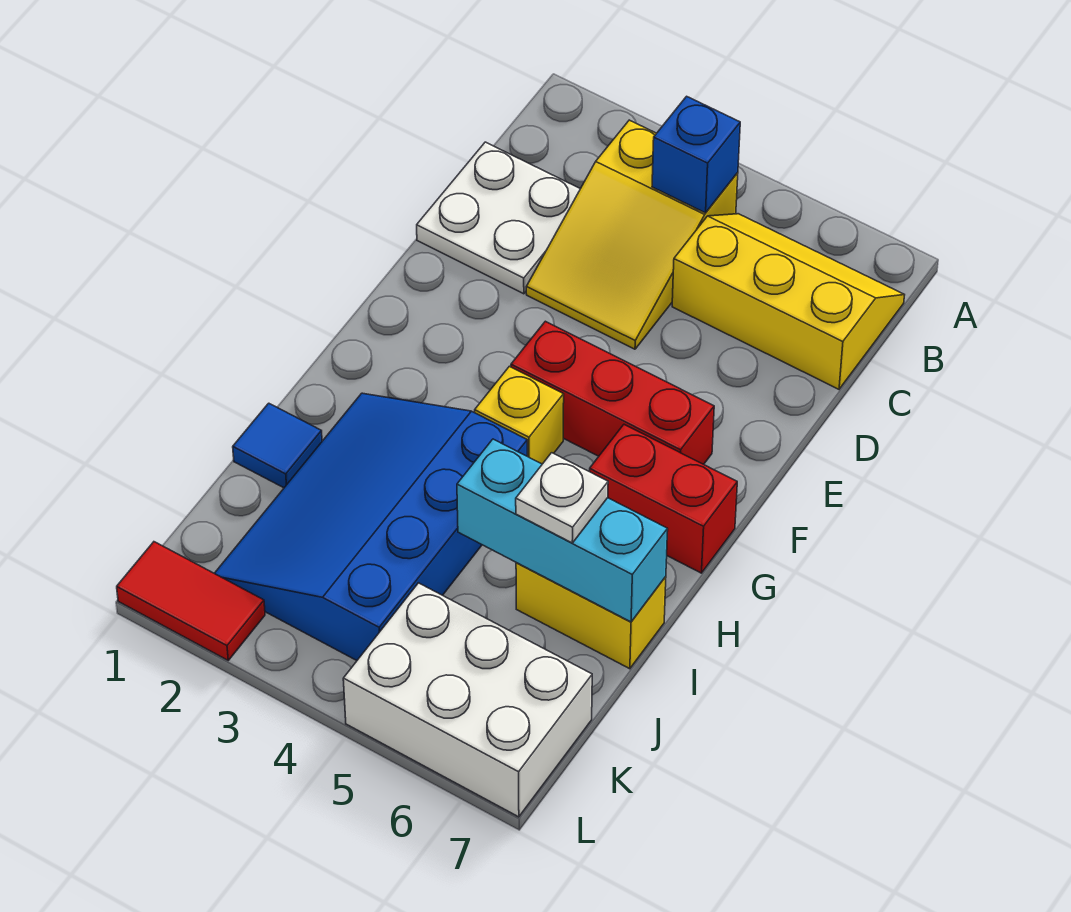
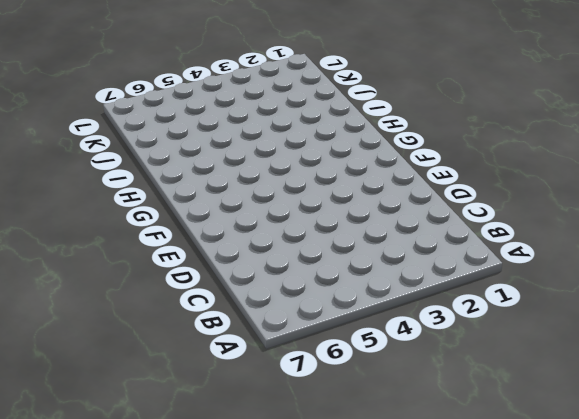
none -> yellow 2x3 slope [526,120,738,349]
none -> yellow 2x3 slope [672,214,904,389]
none -> white 2x2 plate [417,142,580,294]

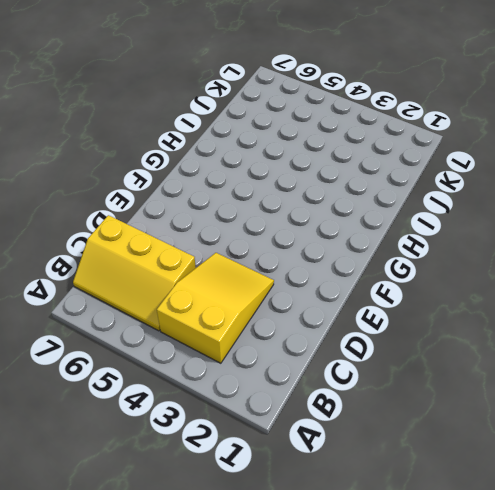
none -> white 2x2 plate [417,142,580,294]
none -> red 1x3 brick [511,321,714,464]
none -> yellow 1x1 brick [475,366,564,464]

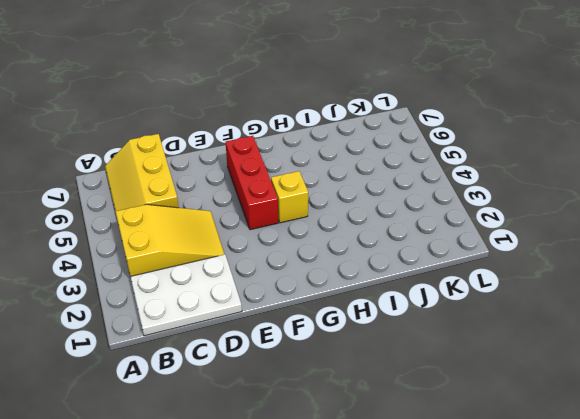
white 2x3 plate [130,254,242,336] -> white 2x2 plate [417,142,580,294]
none -> red 1x2 brick [590,425,737,573]
none -> blue 3x4 slope [215,393,527,660]
none -> blue 1x1 tile [233,403,322,488]

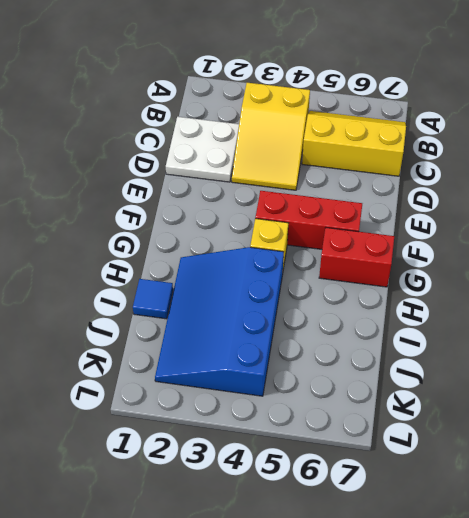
none -> yellow 1x2 brick [516,563,666,669]
none -> white 2x3 brick [343,583,592,817]
none -> red 1x2 tile [117,542,265,660]

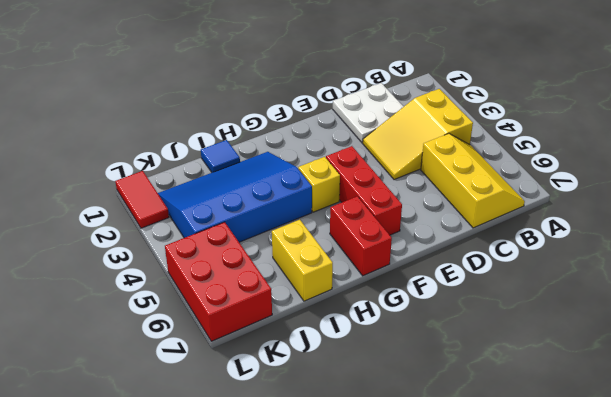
red 2x3 brick [165,222,272,341] -> white 2x3 brick [343,583,592,817]
none -> blue 1x1 brick [652,96,740,213]
none -> cyan 1x3 brick [457,439,668,622]
none -> white 1x1 plate [516,453,608,543]

